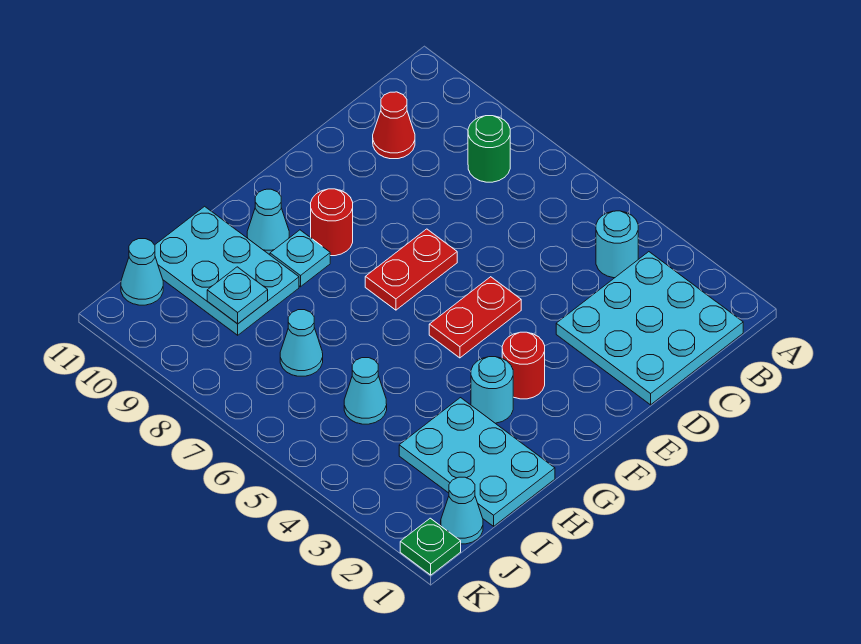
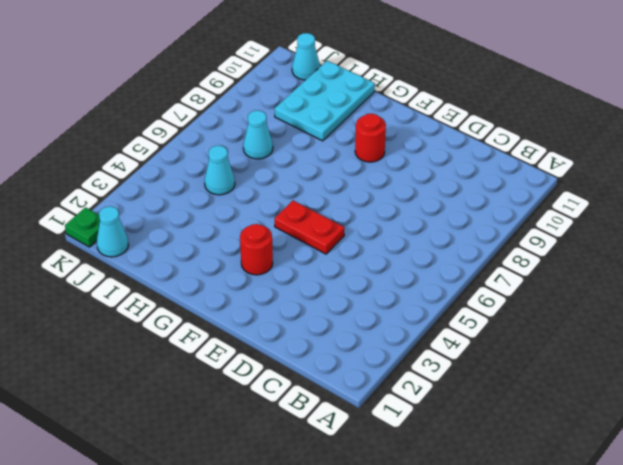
none -> cyan 3x3 plate [556,252,743,405]
none -> cyan 1x1 round brick [596,211,638,278]
none -> green 1x1 round brick [468,116,510,182]

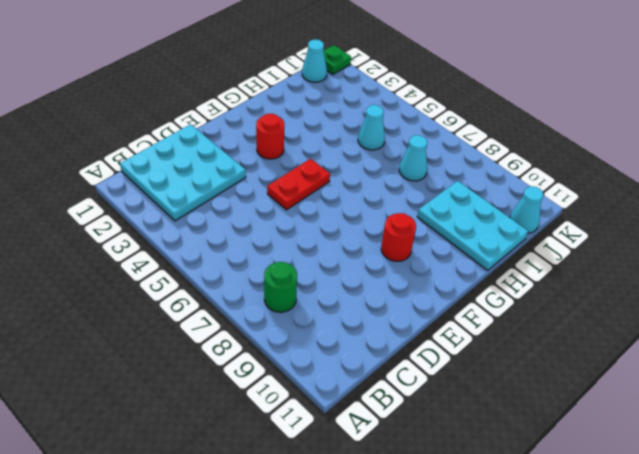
none -> cyan 1x1 round brick [596,211,638,278]
none -> red 1x1 cone [373,92,415,159]
none -> red 1x2 plate [365,229,457,310]

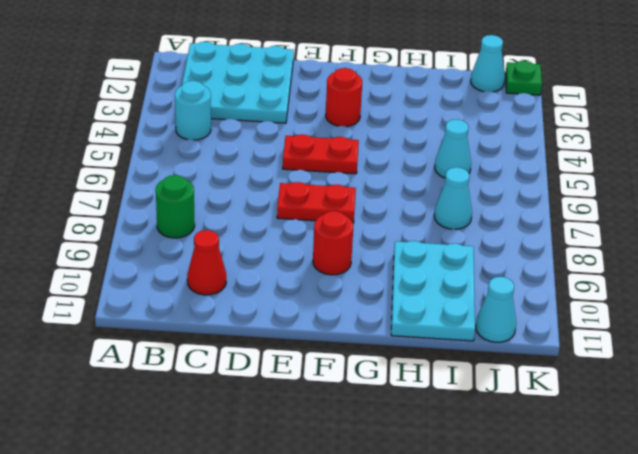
none -> cyan 1x1 round brick [471,357,513,423]
none -> cyan 1x1 plate [270,230,330,287]
none -> cyan 1x1 cone [247,189,289,255]

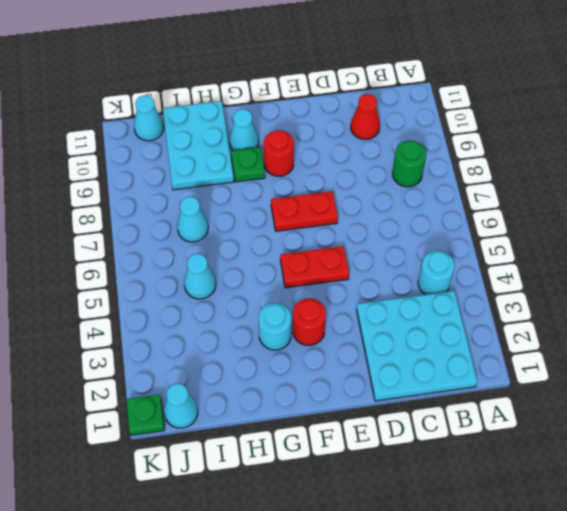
green 1x1 plate [231,147,265,182] -> cyan 1x1 plate [270,230,330,287]
none -> cyan 2x3 plate [399,398,555,526]
none -> cyan 1x1 plate [207,267,268,324]

